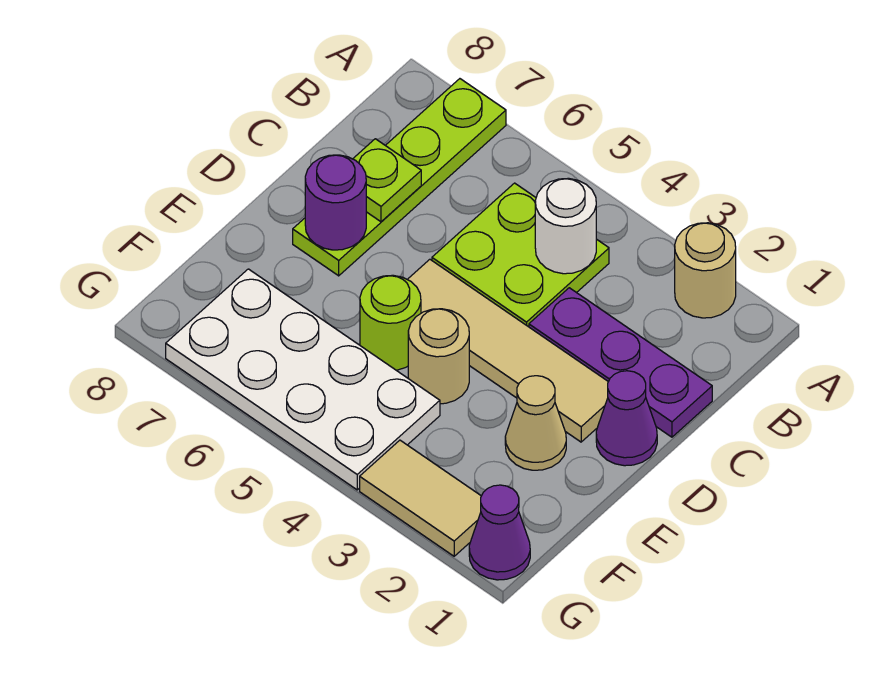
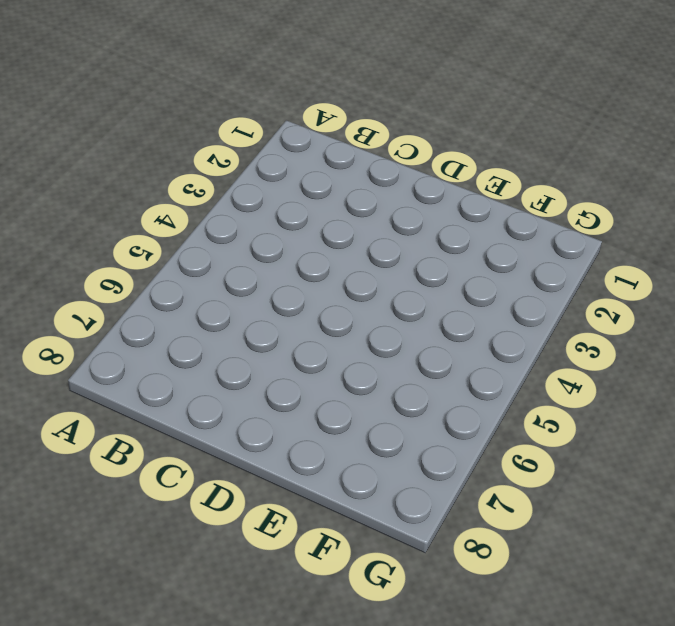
none -> tan 1x1 round brick [675,223,736,318]
none -> lime 1x4 plate [293,79,506,276]
none -> lime 2x2 plate [432,183,609,327]

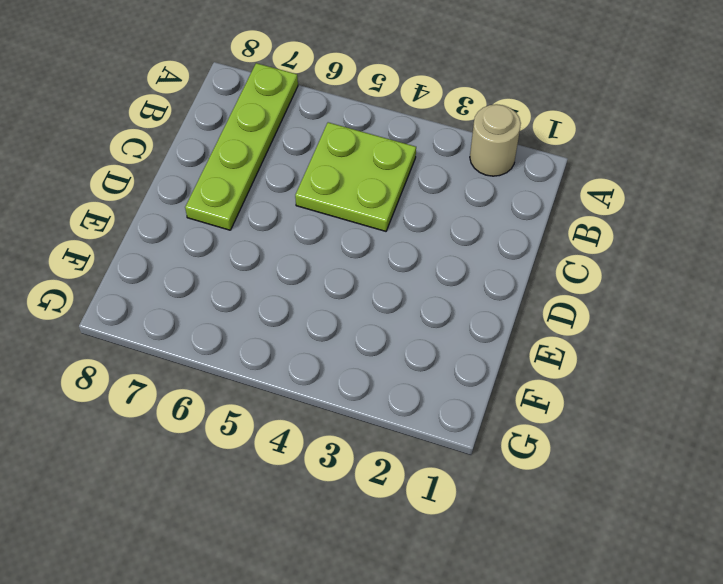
none -> purple 1x3 plate [529,288,712,437]
none -> purple 1x1 cone [596,371,657,466]
none -> tan 1x4 tile [407,259,608,442]

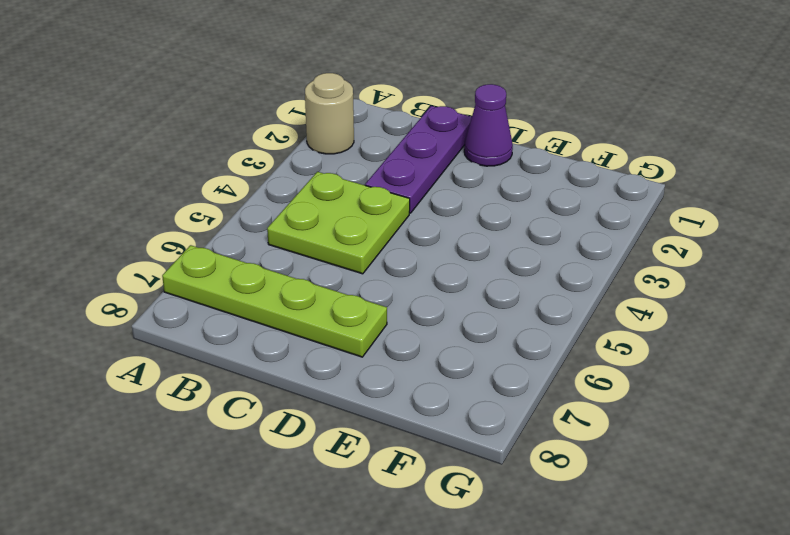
none -> tan 1x4 tile [407,259,608,442]
none -> tan 1x1 cone [505,376,566,470]
none -> tan 1x1 round brick [408,309,469,404]

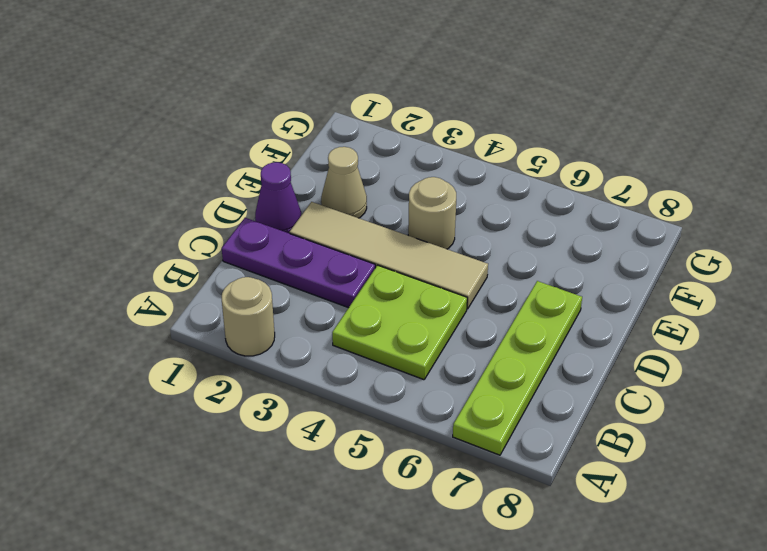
none -> lime 1x1 round brick [360,275,421,370]
none -> white 2x4 plate [166,269,440,490]
none -> purple 1x1 cone [469,485,530,580]

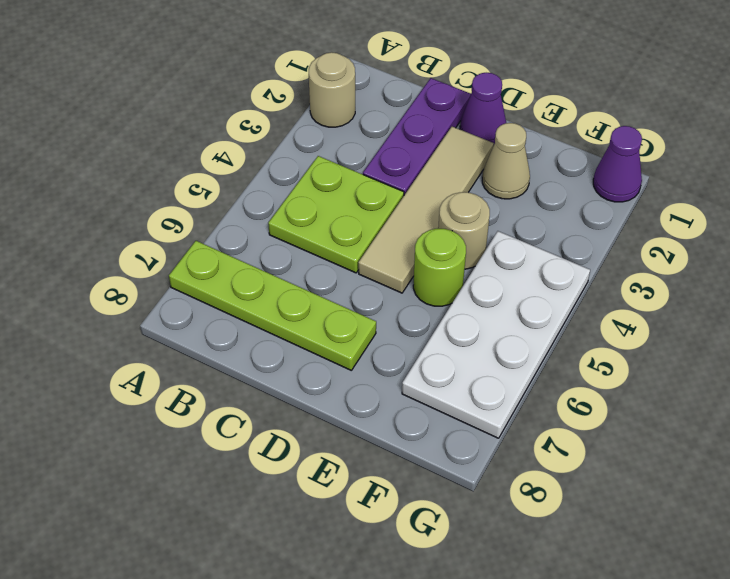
none -> tan 1x2 tile [360,440,481,556]
none -> white 1x1 round brick [535,178,596,274]
none -> lime 1x1 plate [353,139,421,222]

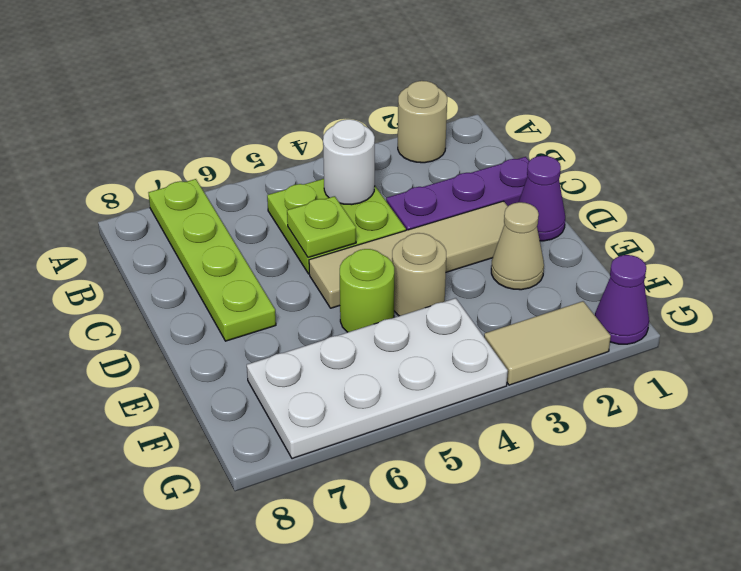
lime 1x1 plate [287,196,356,258] -> lime 1x1 plate moved to [353,139,421,222]
none -> purple 1x1 round brick [305,155,366,250]

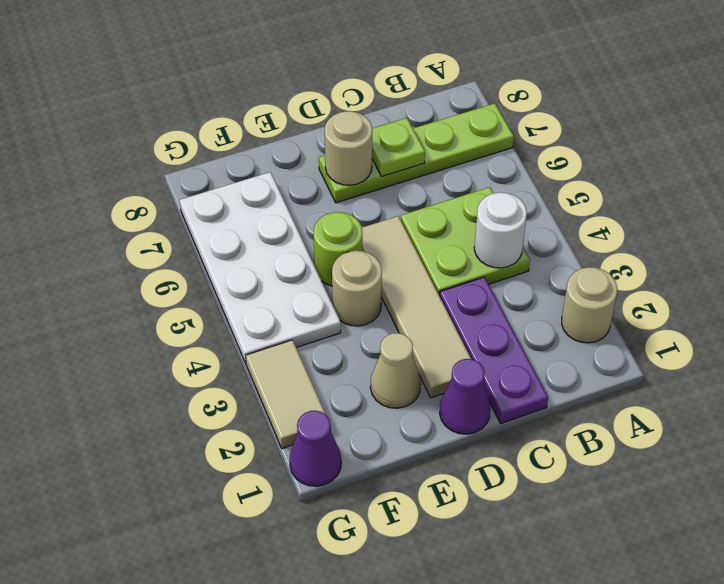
tan 1x1 round brick [324,111,372,185] -> purple 1x1 round brick [305,155,366,250]

